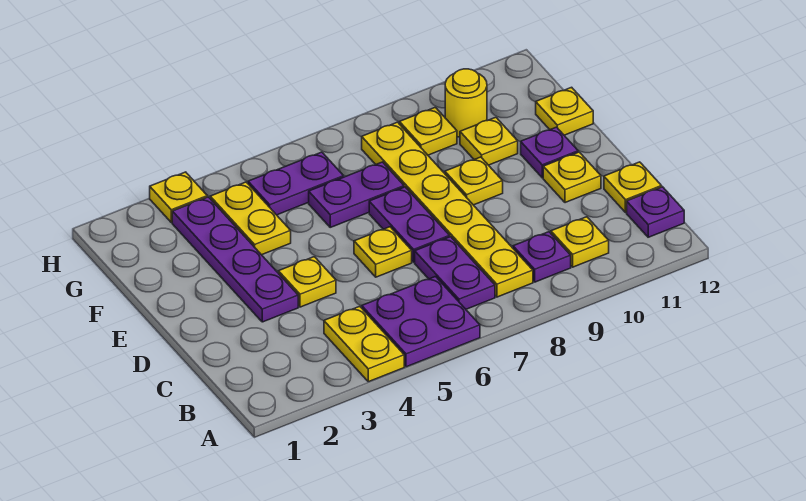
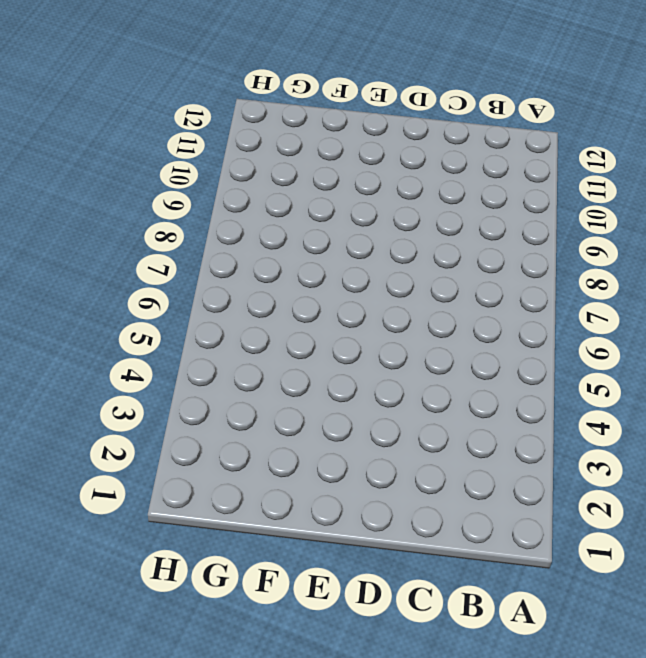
none -> yellow 1x2 plate [324,306,404,382]
none -> purple 2x2 plate [362,277,480,367]
none -> purple 1x2 plate [415,237,495,309]

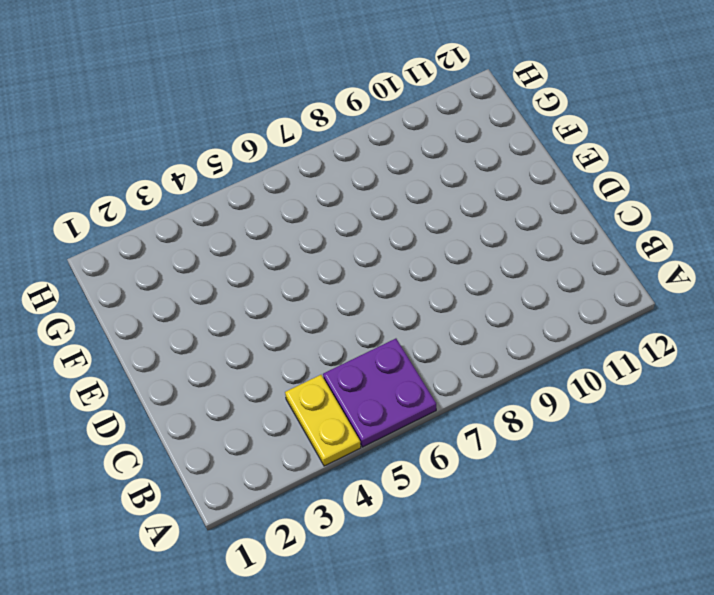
none -> purple 1x2 plate [415,237,495,309]
none -> yellow 1x6 plate [362,122,533,297]
none -> purple 1x1 plate [513,232,571,282]

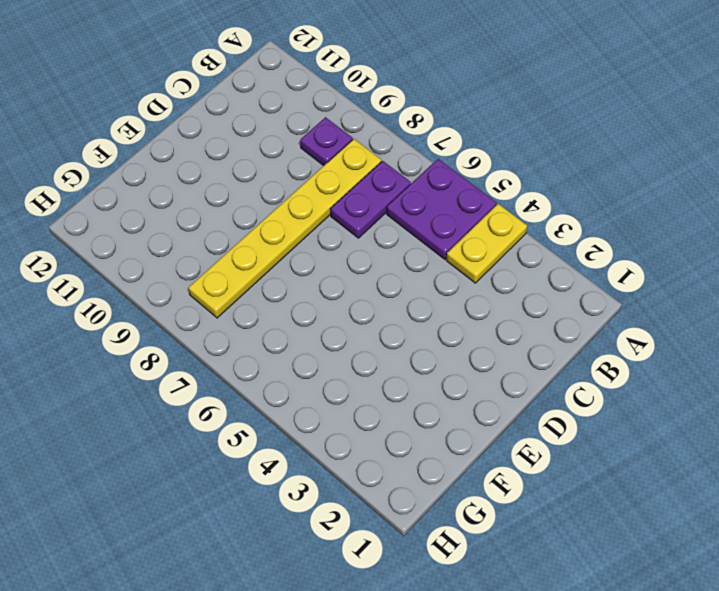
none -> yellow 1x1 plate [551,217,609,267]
none -> purple 1x1 plate [627,187,684,237]
none -> yellow 1x1 plate [604,162,662,213]

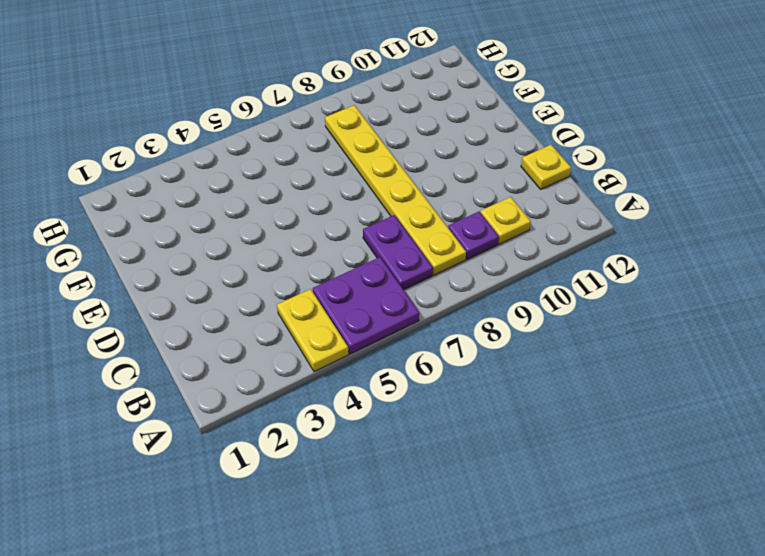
none -> purple 1x1 plate [627,187,684,237]
none -> purple 1x4 plate [172,197,298,322]
none -> yellow 1x1 plate [278,257,336,307]

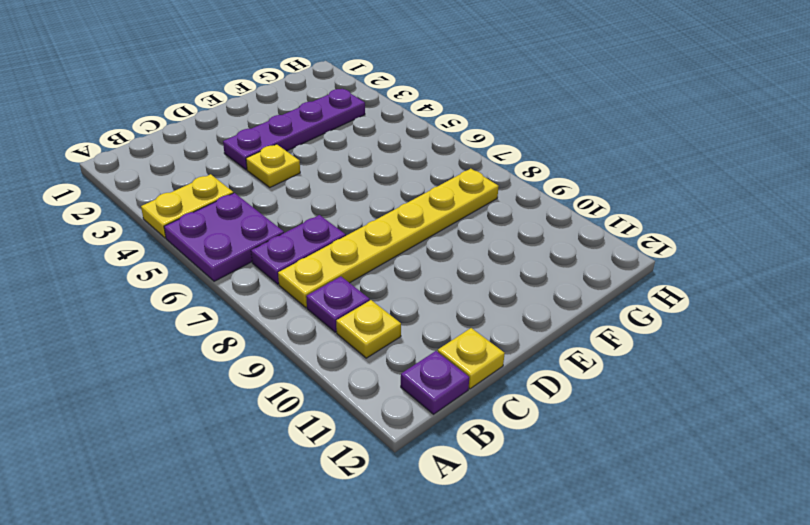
none -> yellow 1x1 plate [354,227,412,277]
none -> purple 1x2 plate [369,187,450,262]
none -> yellow 1x1 plate [543,152,601,203]

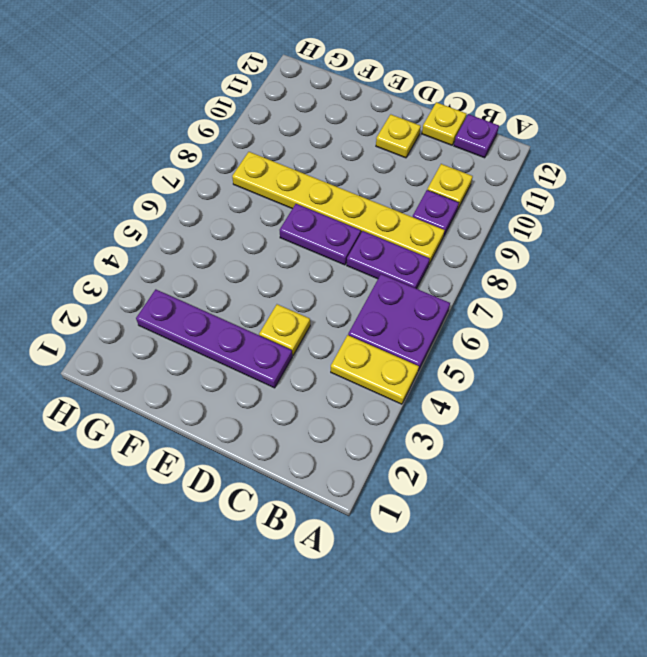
none -> yellow 1x1 plate [354,227,412,277]
none -> yellow 1x1 plate [445,157,503,205]
none -> purple 1x1 plate [521,127,578,178]

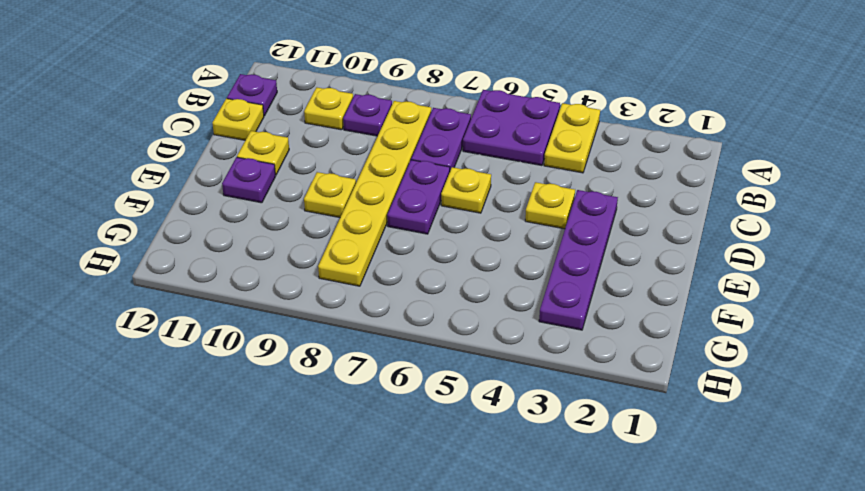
none -> yellow 1x2 plate [210,182,291,255]
none -> purple 1x2 plate [309,162,404,227]
none -> yellow 1x1 plate [460,117,518,165]

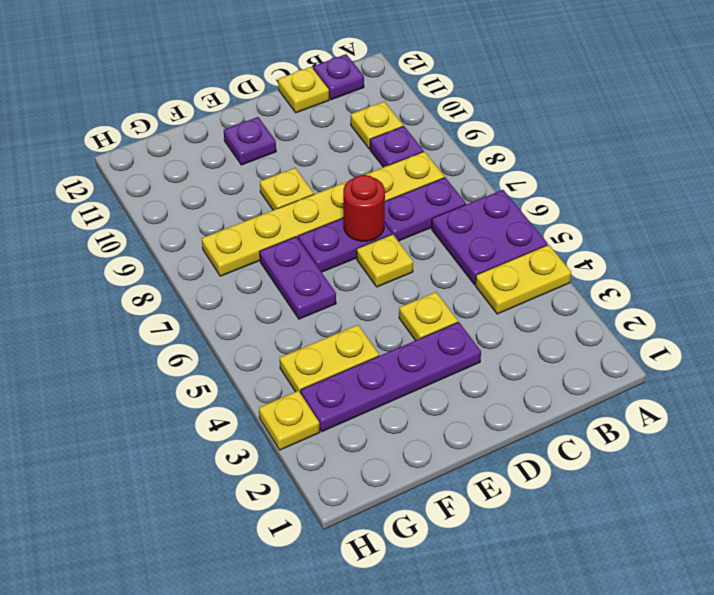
red 1x1 round brick [343,175,385,241] -> none
none -> yellow 1x1 plate [543,152,601,203]
none -> yellow 1x1 plate [460,117,518,165]
none -> yellow 1x1 plate [536,87,593,135]

